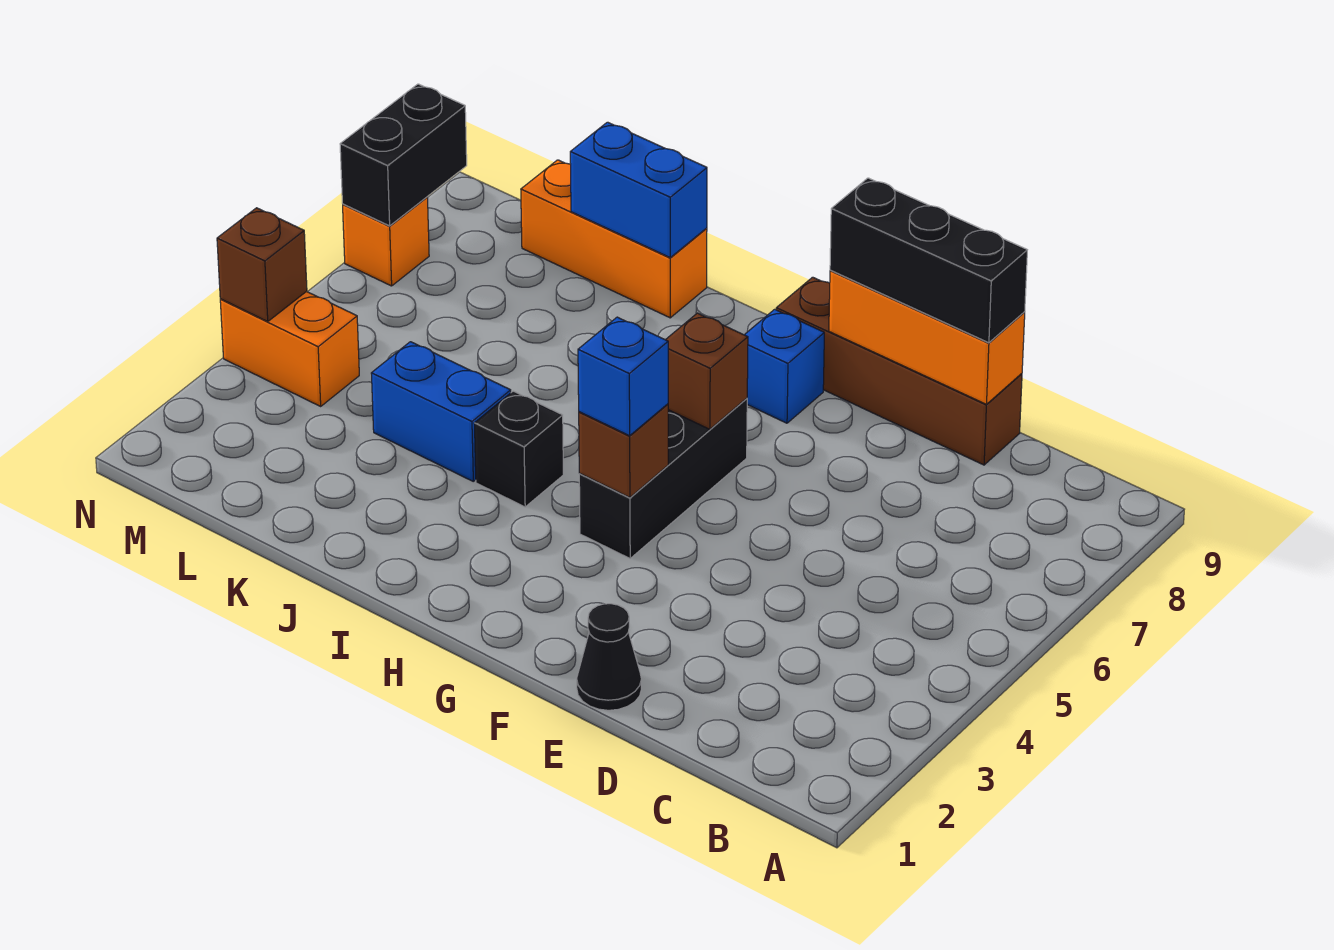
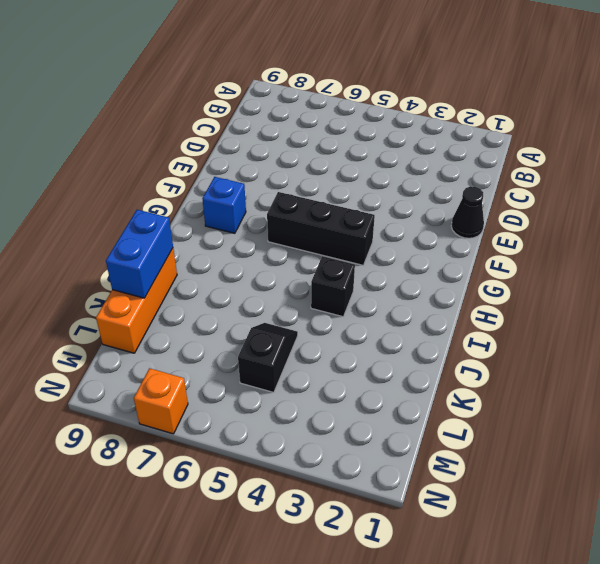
black 1x2 slope [238,323,298,393] -> none
none -> brown 1x4 brick [776,277,1022,465]
none -> blue 1x2 brick [371,342,511,481]
none -> orange 1x2 brick [220,291,359,406]

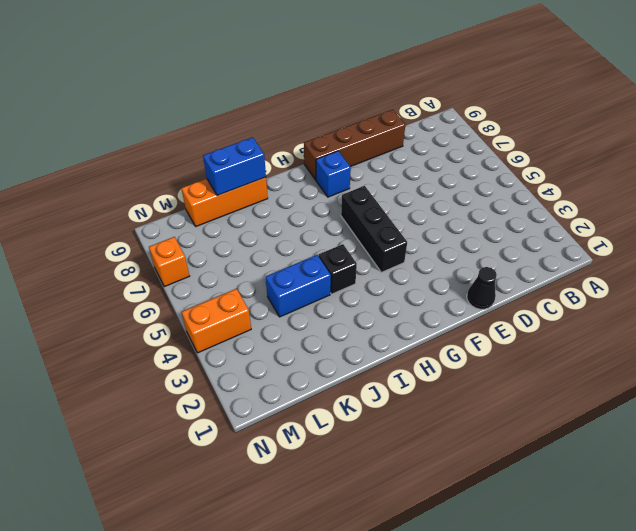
none -> orange 1x3 brick [829,270,1025,404]
none -> brown 1x1 brick [579,404,668,498]
none -> brown 1x1 brick [666,313,748,429]

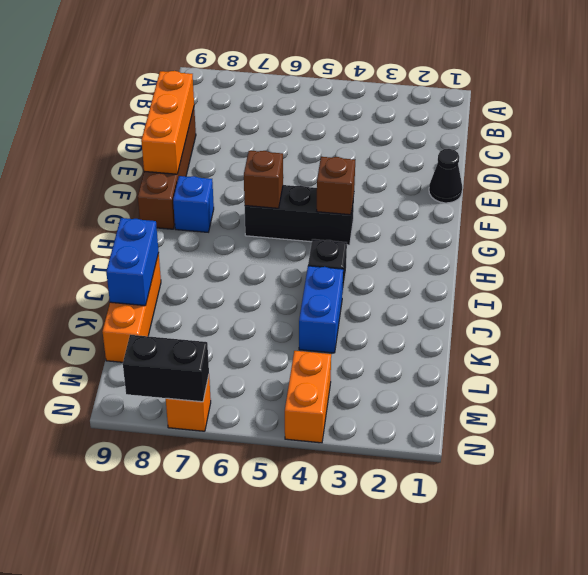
none -> brown 1x1 brick [217,208,307,321]
none -> black 1x3 brick [830,178,1027,343]
none -> blue 1x1 brick [578,317,668,436]

